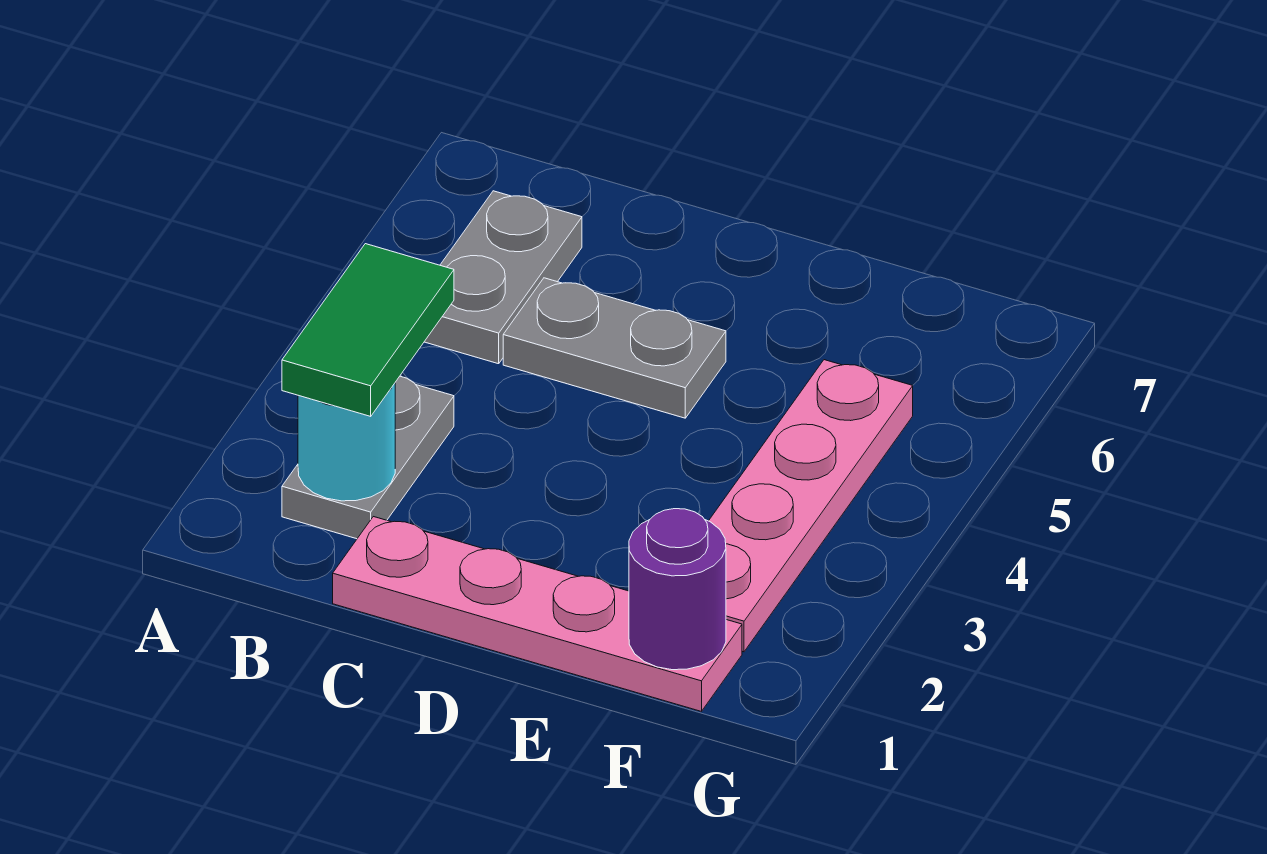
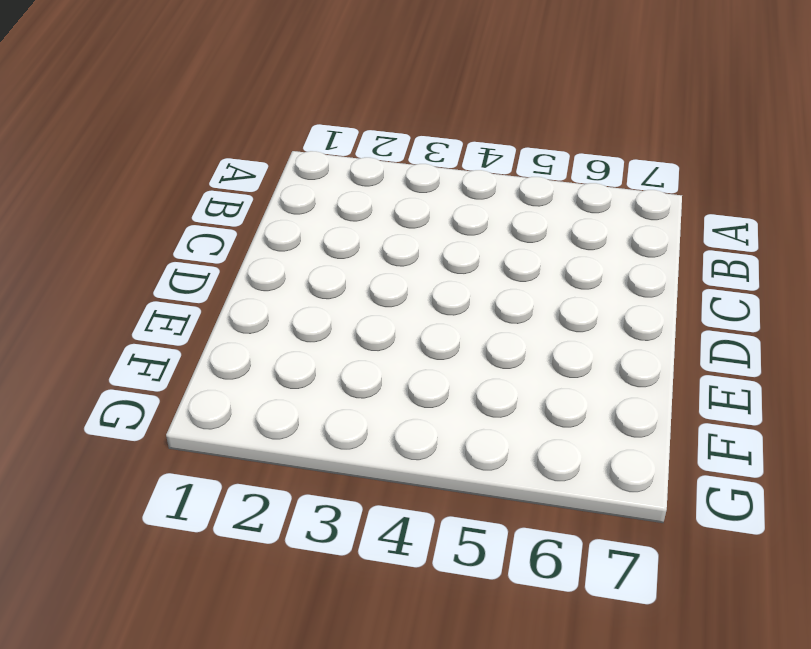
none -> grey 1x2 plate [282,376,454,539]
none -> grey 1x2 plate [424,191,582,364]

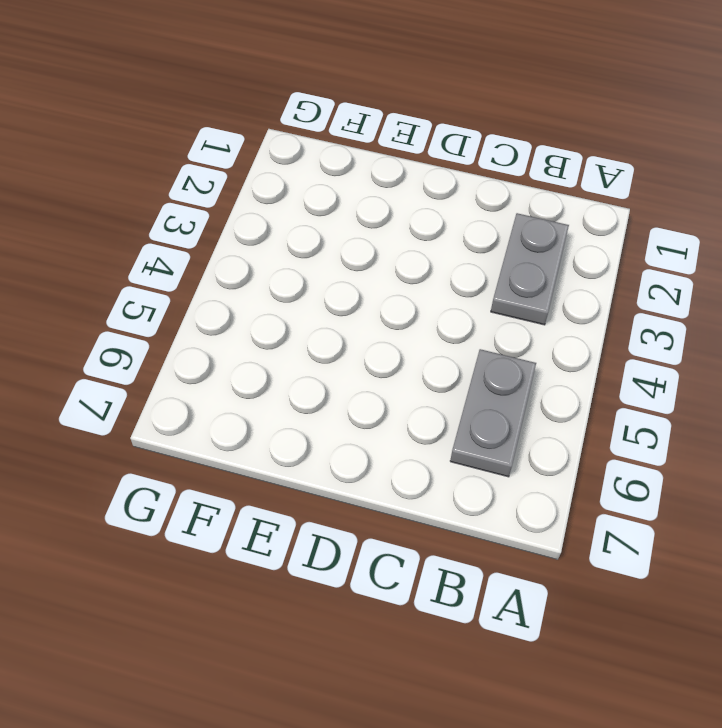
none -> pink 1x4 plate [333,517,742,711]
none -> grey 1x2 plate [503,278,726,418]

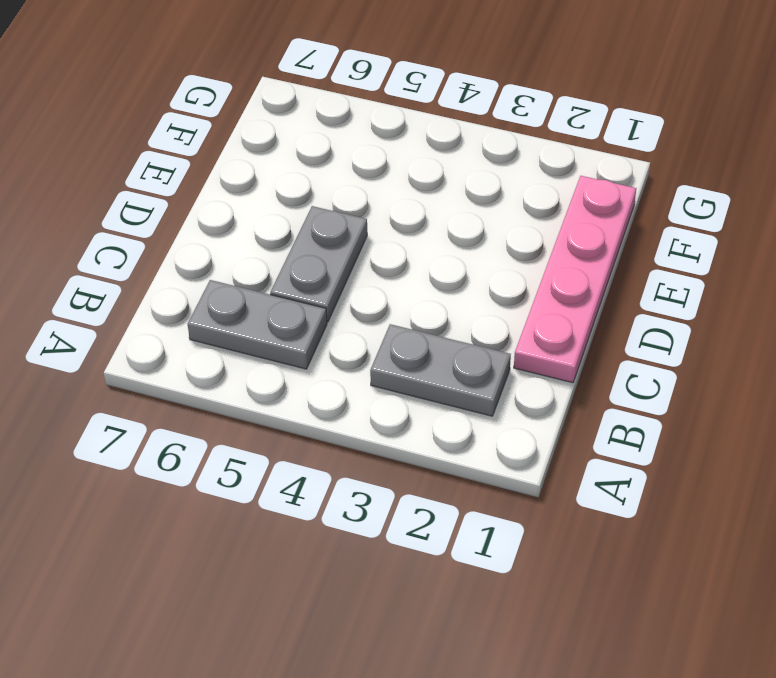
none -> pink 1x4 plate [709,360,913,652]
none -> cyan 1x1 round brick [298,383,395,501]

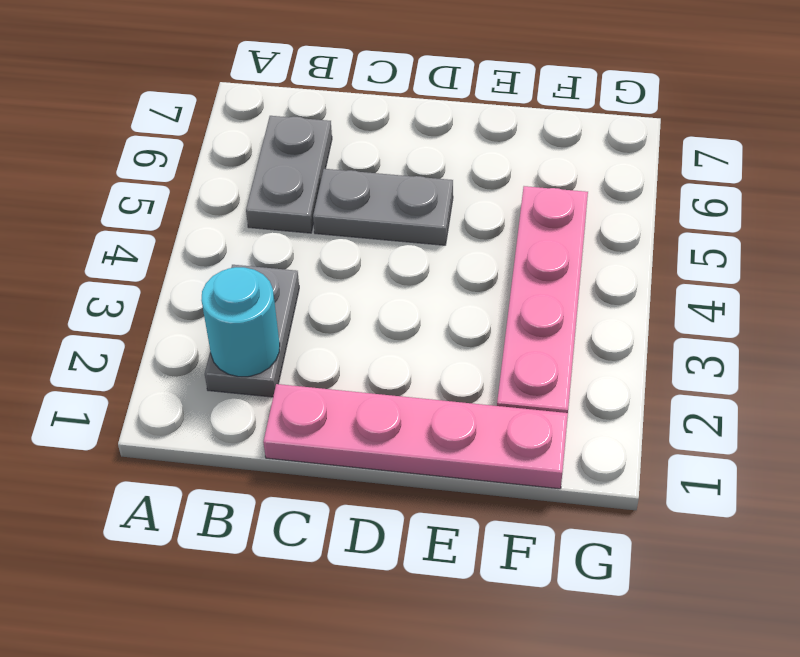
none -> purple 1x1 round brick [629,509,726,670]
none -> green 1x2 tile [282,244,454,416]

